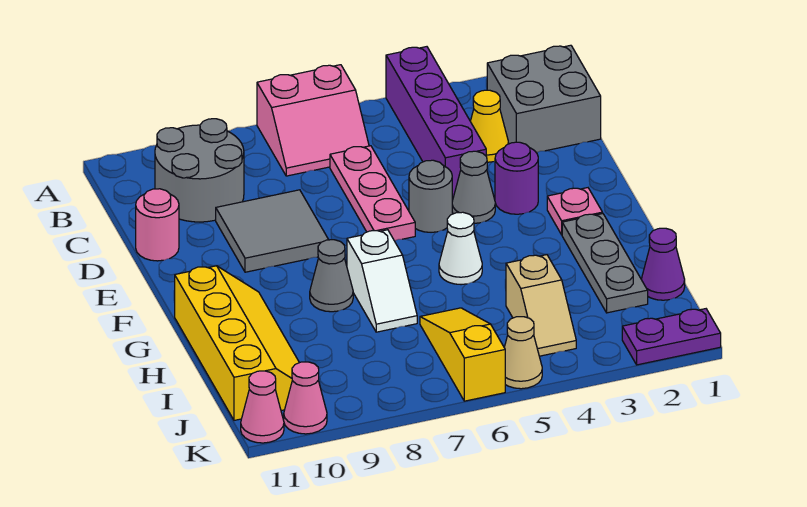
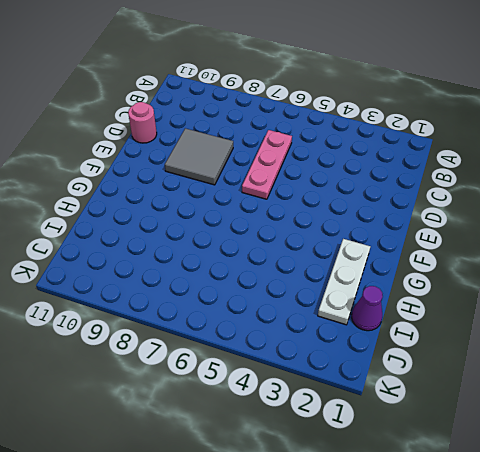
white 1x3 plate [318,239,370,325] -> grey 1x3 plate [562,214,648,313]
none -> purple 1x4 brick [386,47,486,200]
none -> pink 2x2 slope [257,65,369,176]
none -> grey 2x2 brick [487,45,601,153]

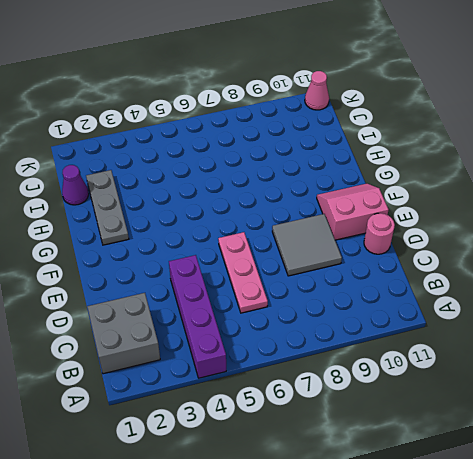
pink 2x2 slope [317,183,388,240] -> pink 2x2 slope moved to [257,65,369,176]
none -> grey 2x2 round brick [155,119,244,222]
none -> yellow 1x1 cone [470,90,508,162]
none -> purple 1x1 round brick [495,142,538,214]

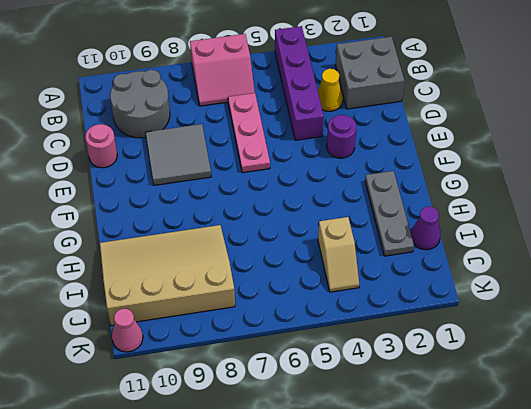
tan 3x4 slope [100,225,235,326] -> yellow 2x4 slope [175,266,299,420]
none -> grey 1x1 cone [452,151,495,223]
none -> grey 1x1 round brick [409,160,452,232]
none -> pink 1x1 plate [547,188,602,235]

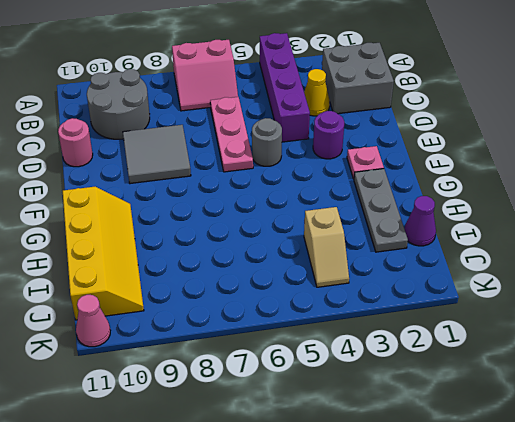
none -> grey 1x1 cone [452,151,495,223]
none -> white 1x1 cone [439,212,482,285]
none -> white 1x2 slope [347,230,417,332]

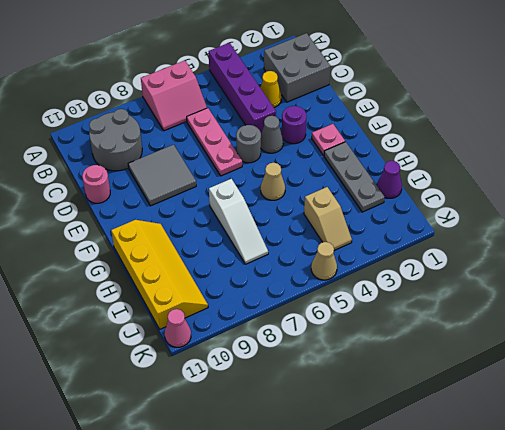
tan 1x1 cone [261,163,285,200] -> white 1x1 cone [439,212,482,285]
white 1x3 slope [209,179,268,264] -> white 1x2 slope [347,230,417,332]
none -> grey 1x1 cone [310,240,353,312]
none -> yellow 1x3 slope [420,308,505,401]
none -> purple 1x2 plate [622,309,721,365]

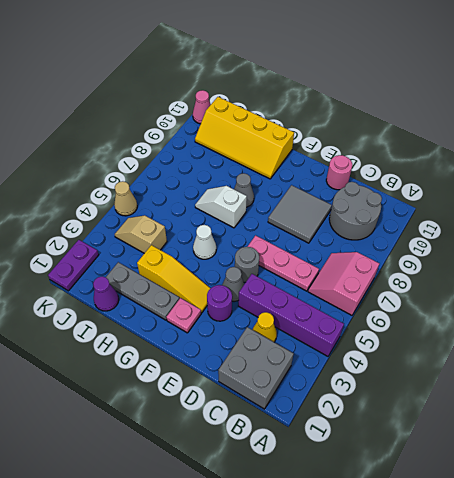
yellow 1x3 slope [137,245,211,313] -> yellow 1x3 slope moved to [420,308,505,401]
none -> pink 1x1 cone [284,362,327,434]

